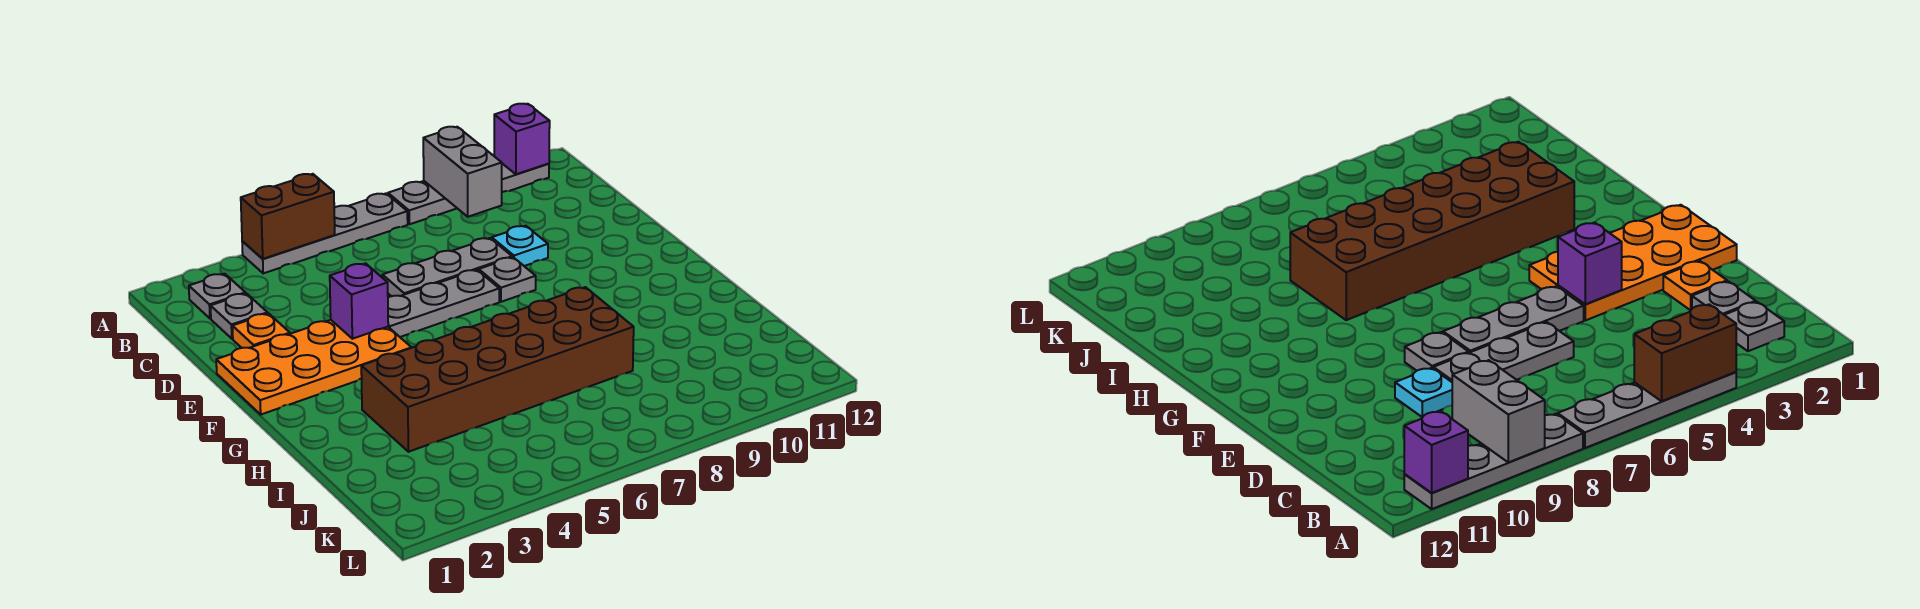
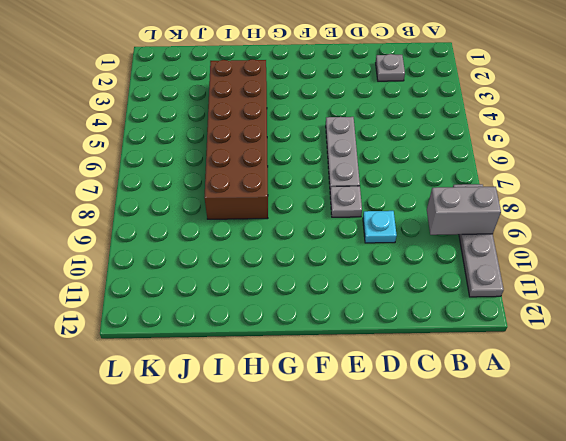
none -> grey 1x4 plate [242,194,408,273]
none -> grey 1x1 plate [189,274,245,319]
none -> orange 1x1 plate [232,313,290,348]

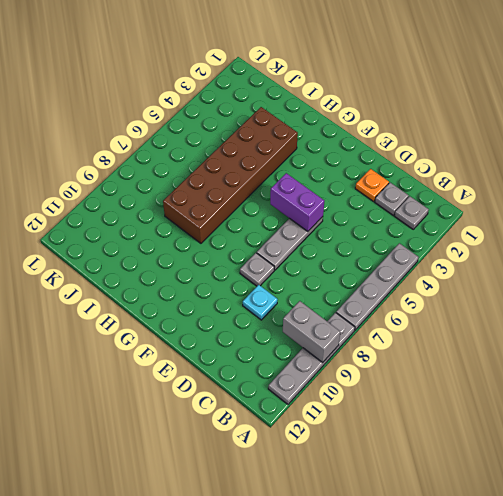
purple 1x2 brick [270,173,324,231] -> none
none -> grey 1x3 plate [382,238,512,296]
none -> orange 2x4 plate [216,320,412,414]
none -> brown 1x2 brick [241,174,335,259]

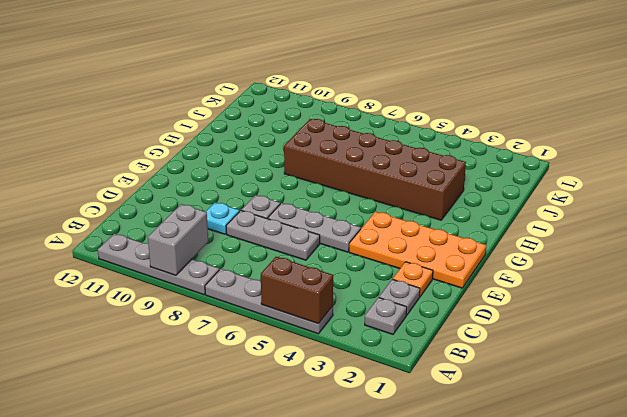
none -> purple 1x1 brick [494,104,550,174]
none -> purple 1x1 brick [330,263,388,339]

